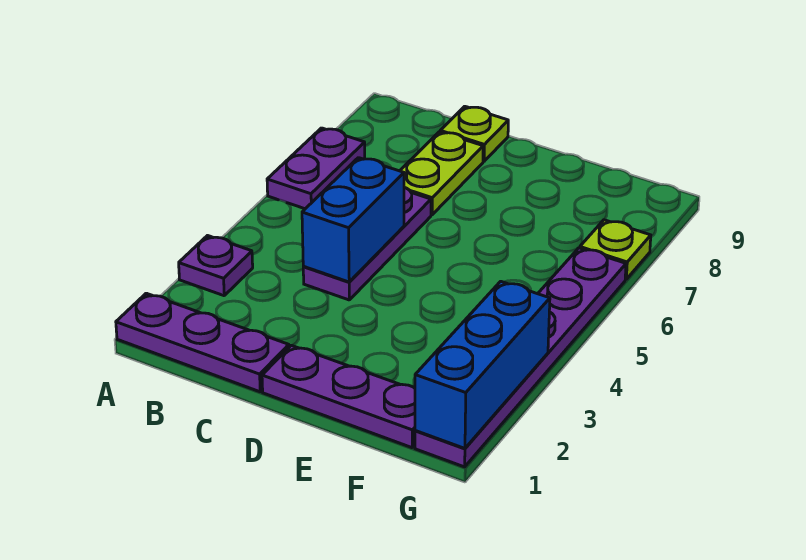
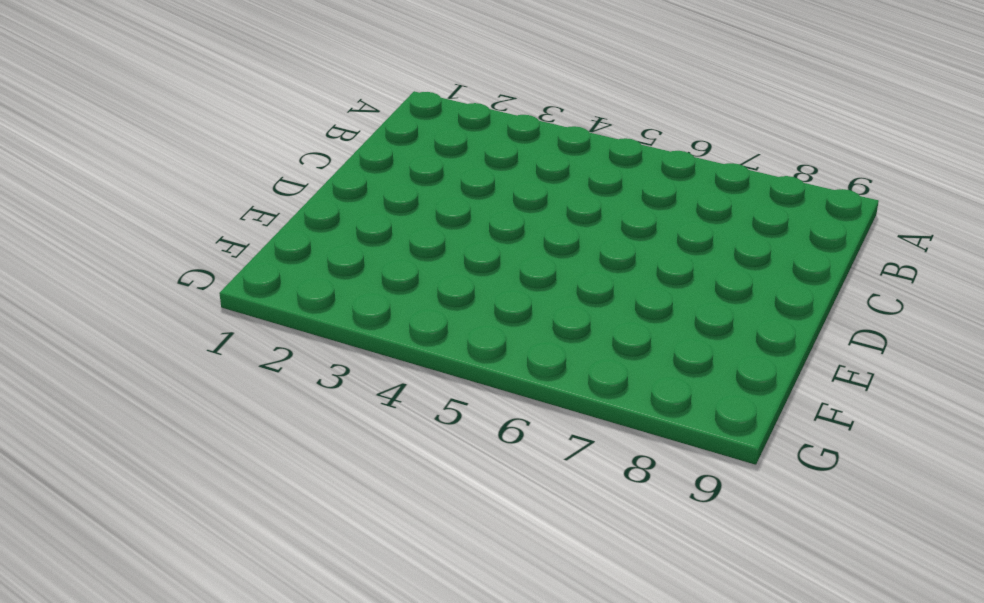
none -> purple 1x3 plate [116,293,289,392]
none -> purple 1x1 plate [179,236,253,296]

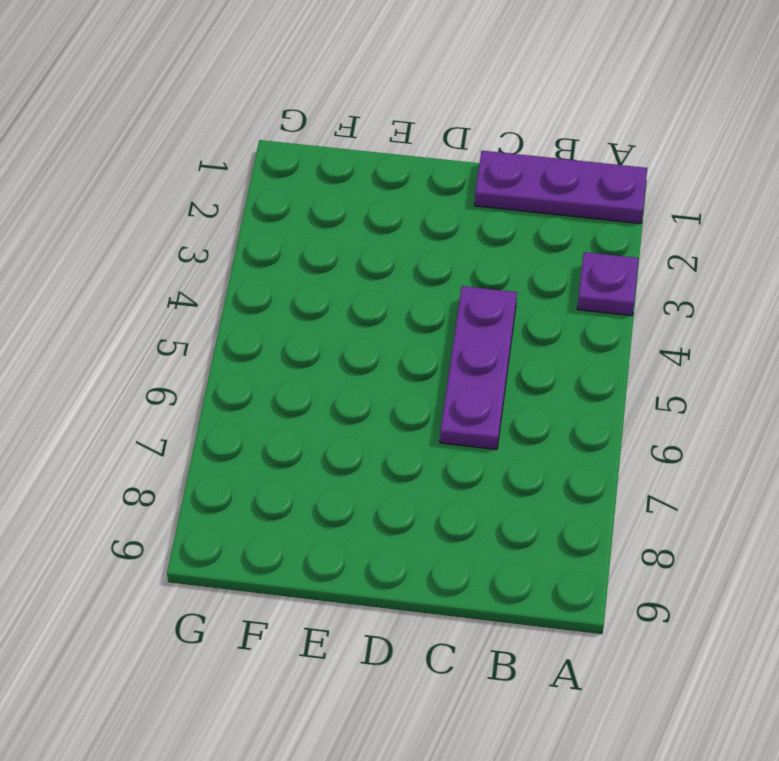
none -> purple 1x2 plate [267,128,365,209]
none -> lime 1x2 plate [400,132,483,215]

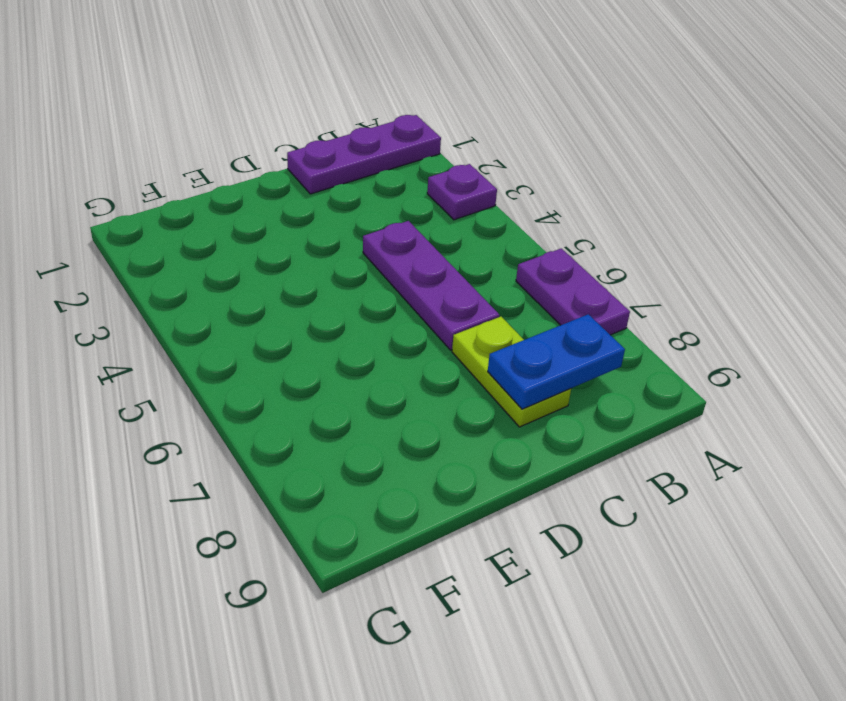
blue 1x2 plate [488,314,625,409] -> none
none -> lime 1x1 plate [440,106,508,161]
none -> purple 1x3 plate [262,345,415,448]

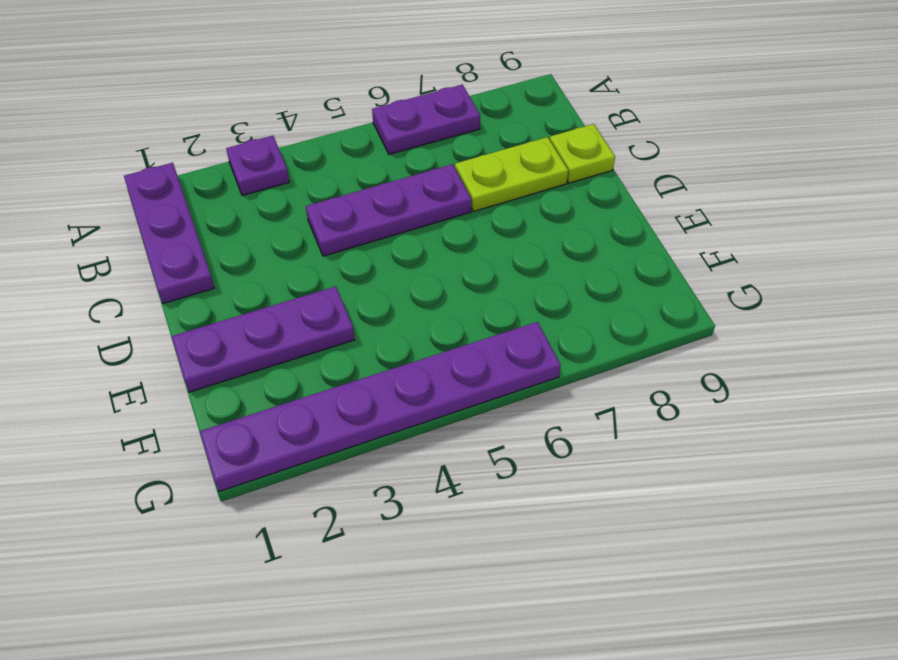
purple 1x3 plate [172,286,355,392] -> purple 1x3 plate turned to [262,345,415,448]
none -> lime 1x1 plate [580,220,651,279]
none -> blue 1x2 brick [302,158,404,282]

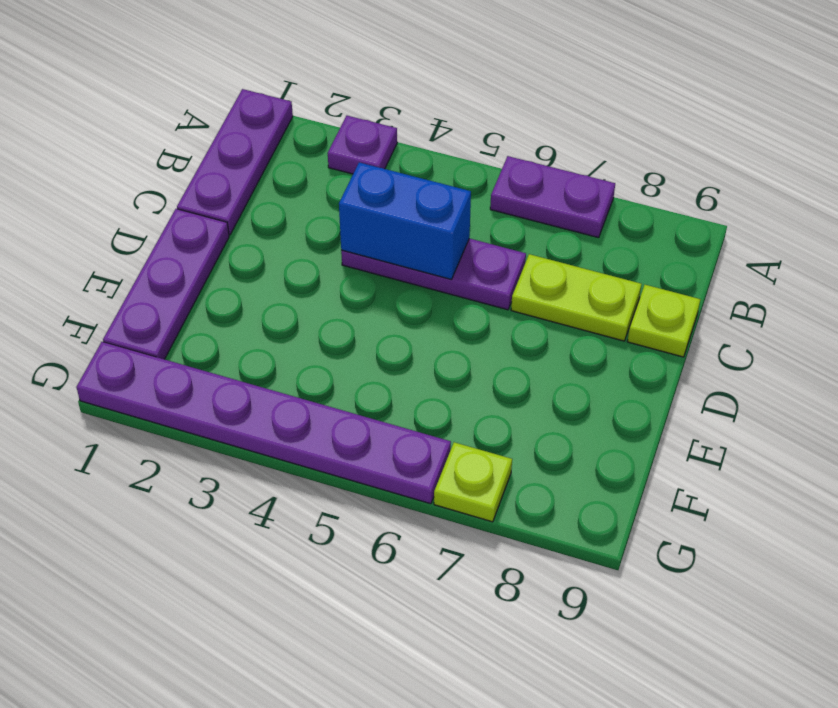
none -> blue 1x3 brick [415,281,550,448]

